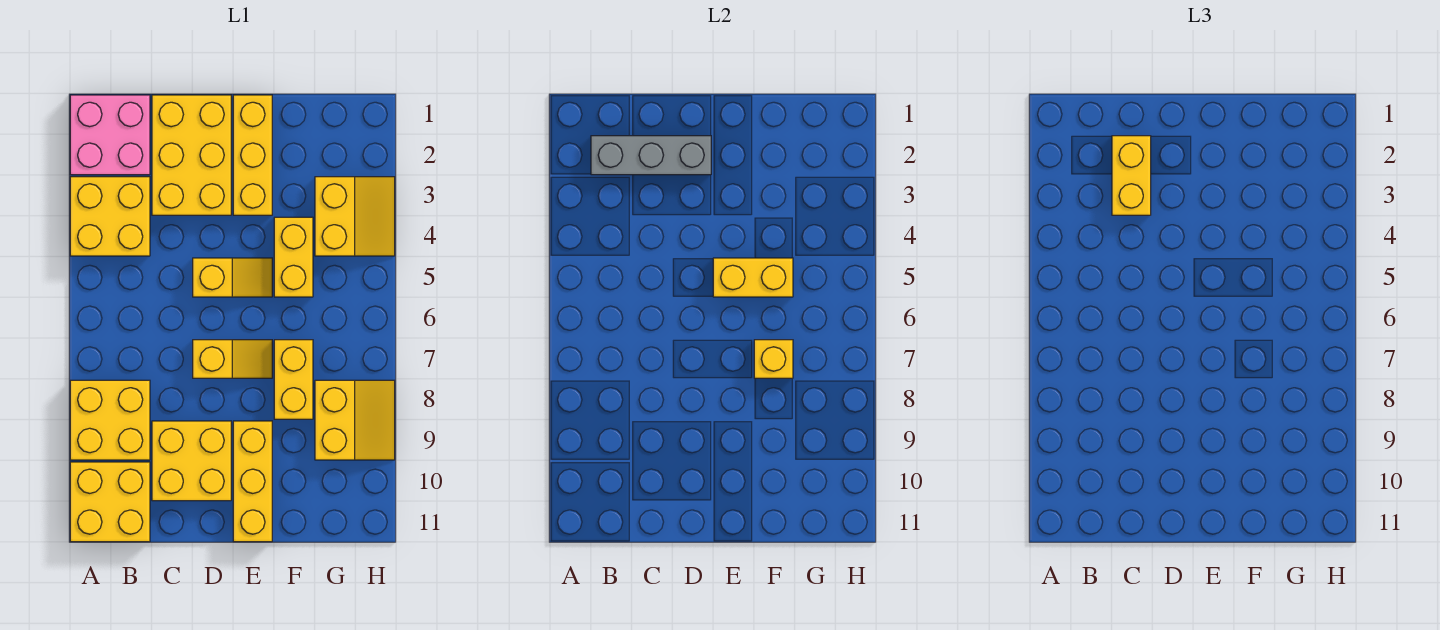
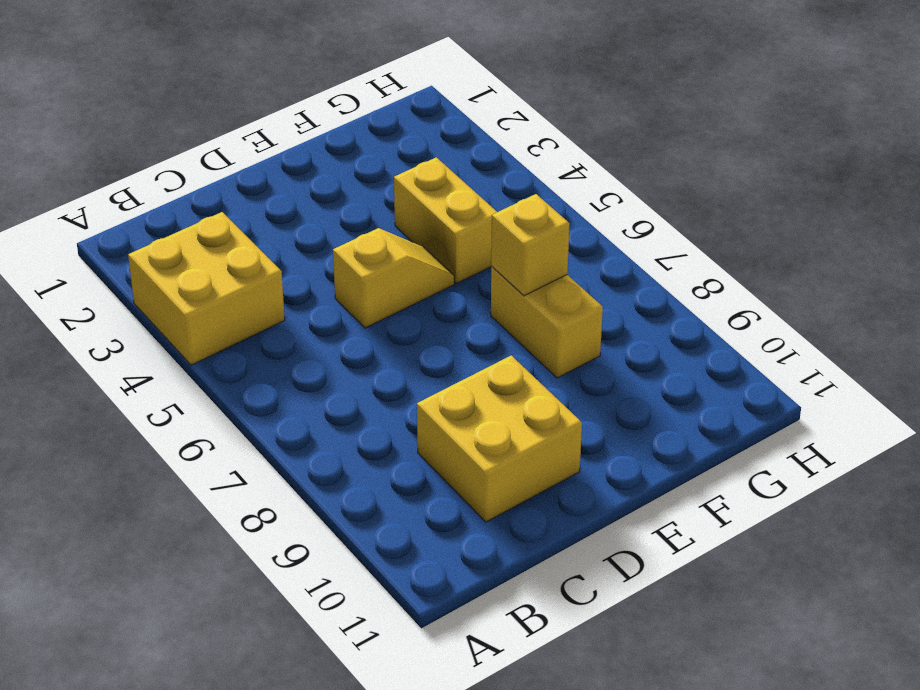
none -> pink 2x2 brick [70,95,150,175]
none -> yellow 2x2 brick [70,380,150,460]
none -> yellow 2x2 brick [70,462,150,542]

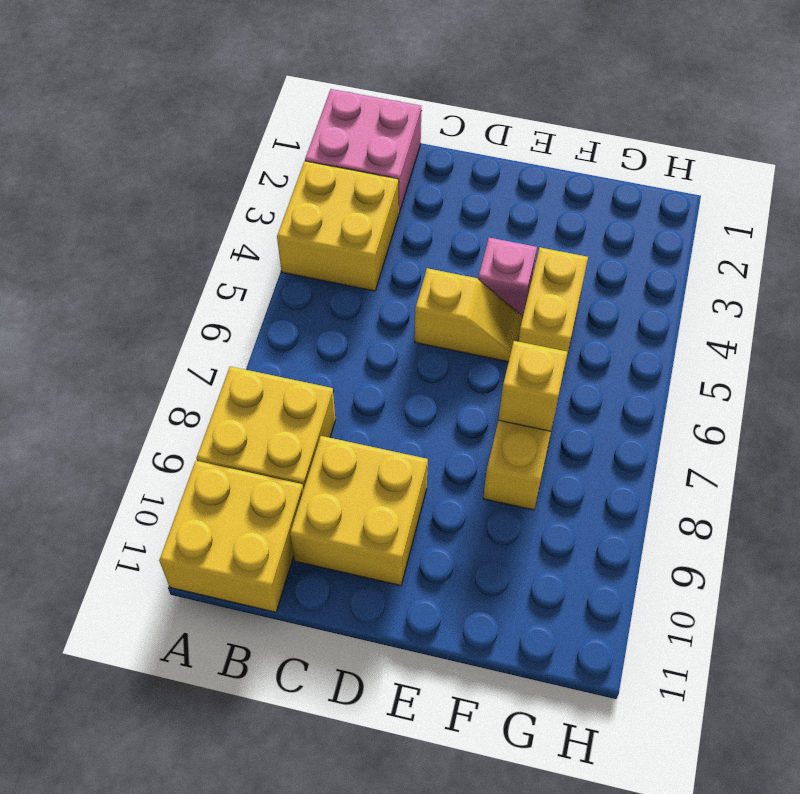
pink 1x1 brick [478,238,537,316] -> none
none -> yellow 2x3 brick [152,95,231,215]
none -> yellow 1x2 slope [193,340,272,378]
none -> yellow 1x3 brick [233,95,272,215]

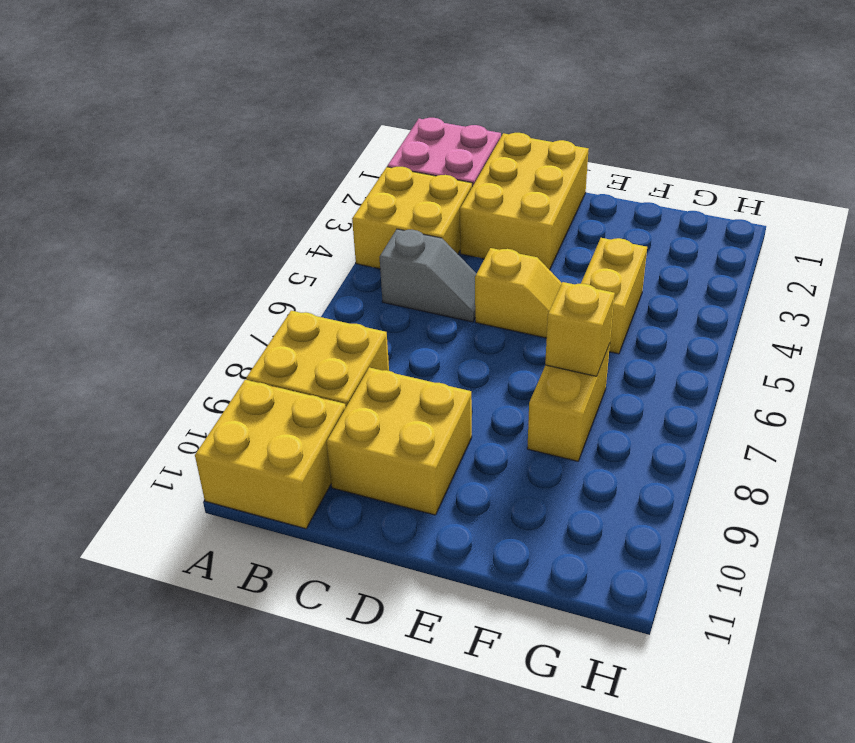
grey 1x2 slope [380,229,477,322] -> none
none -> yellow 1x2 slope [193,340,272,378]
none -> yellow 1x3 brick [233,95,272,215]
none -> yellow 1x3 brick [233,421,272,542]

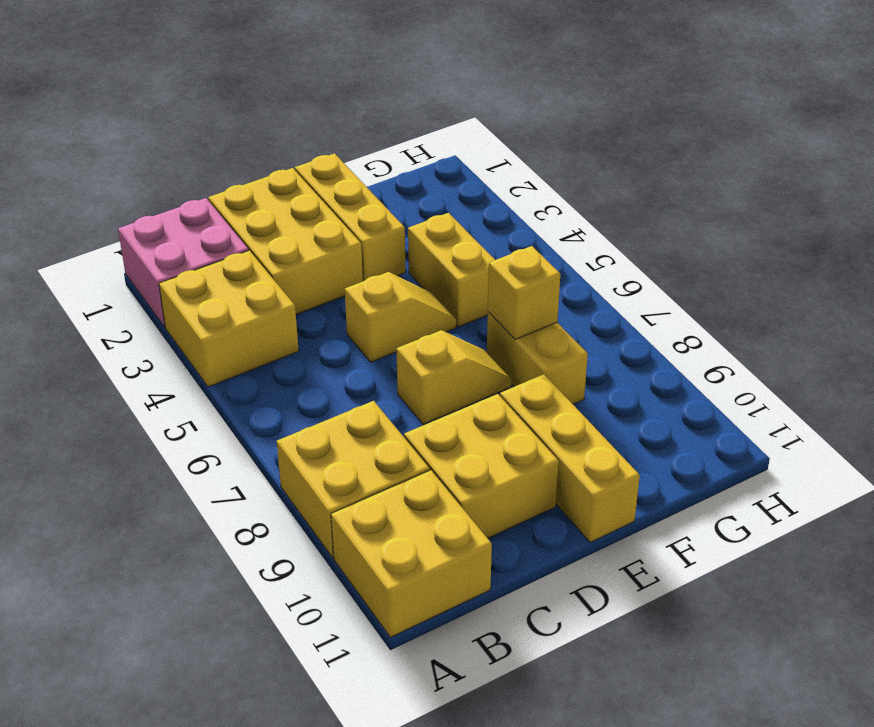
none -> yellow 2x2 slope [315,177,395,256]
none -> yellow 2x2 slope [315,380,395,460]
none -> grey 1x3 brick [591,136,711,175]

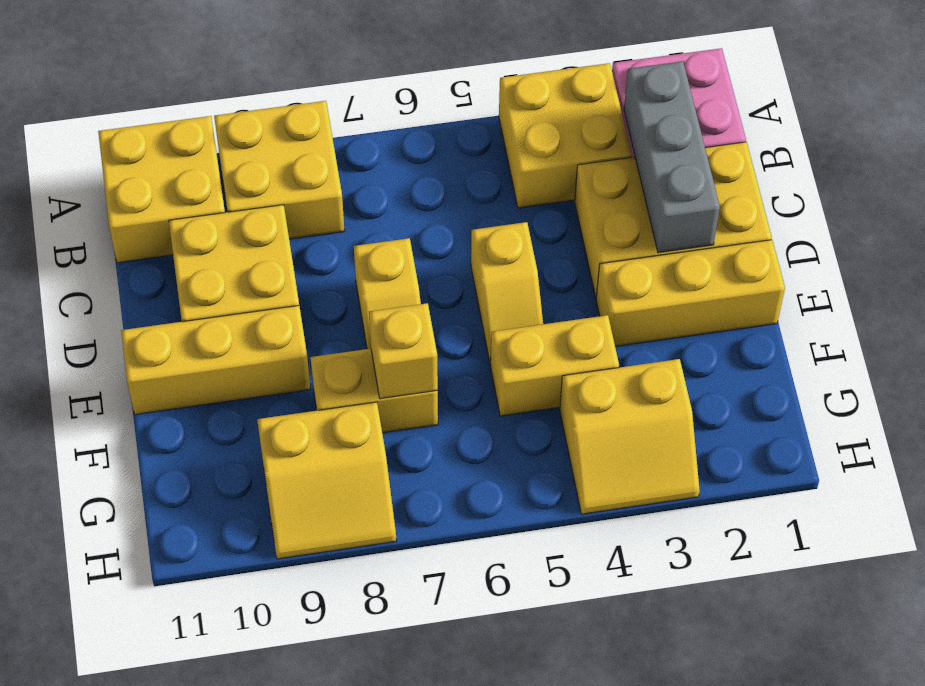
none -> yellow 1x2 brick [713,258,793,297]
none -> yellow 1x2 brick [1112,136,1151,215]

